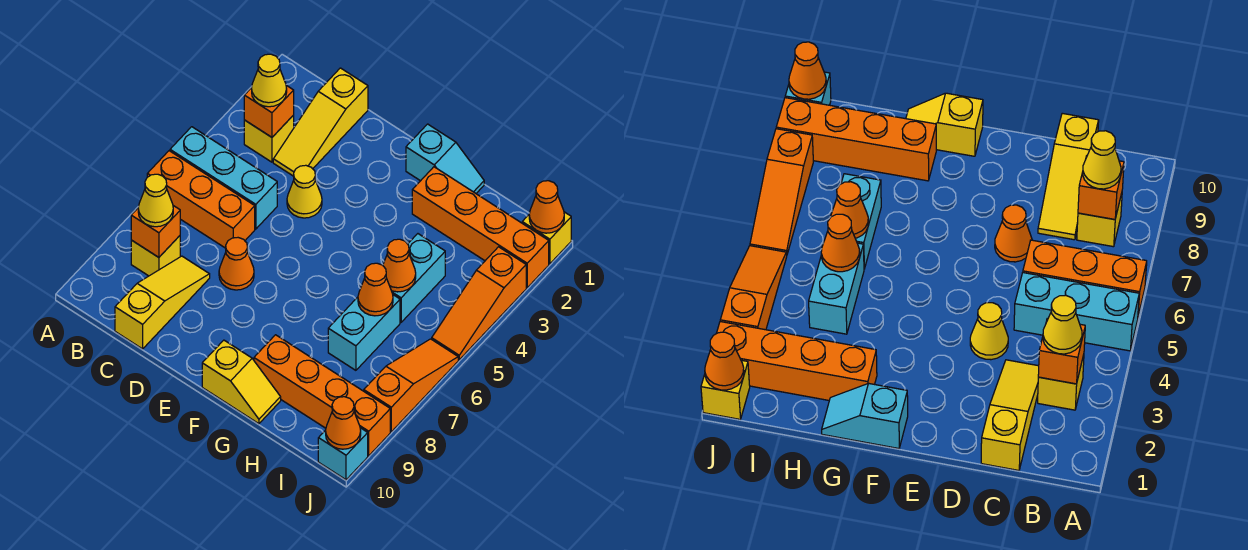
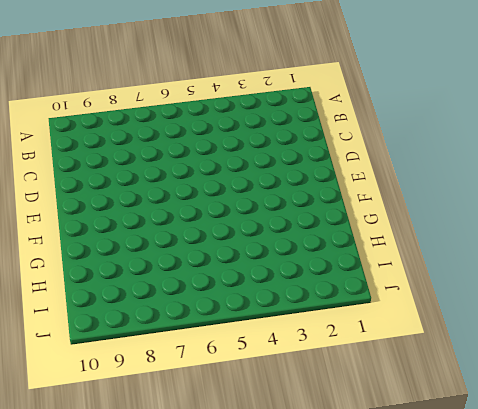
none -> cyan 1x3 brick [170,127,277,229]
none -> orange 1x3 brick [147,151,255,248]
none -> yellow 1x1 brick [244,115,294,162]

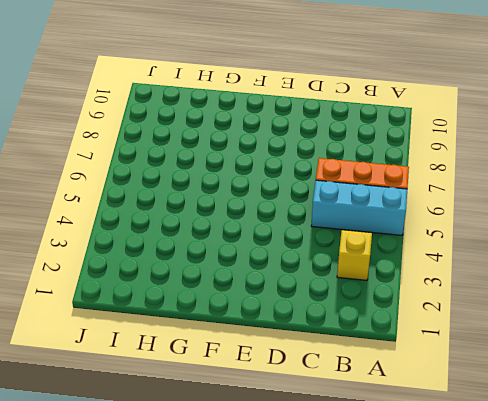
none -> yellow 1x1 brick [131,236,180,276]
none -> yellow 1x3 slope [273,68,368,176]
none -> yellow 1x3 slope [115,256,210,349]

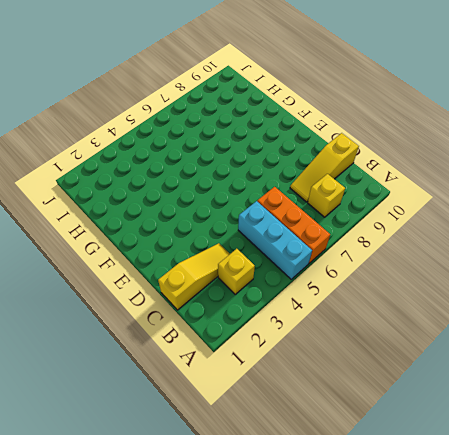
none -> yellow 1x1 cone [287,165,322,218]
none -> orange 1x1 cone [219,238,254,290]
none -> cyan 1x2 slope [406,124,484,193]

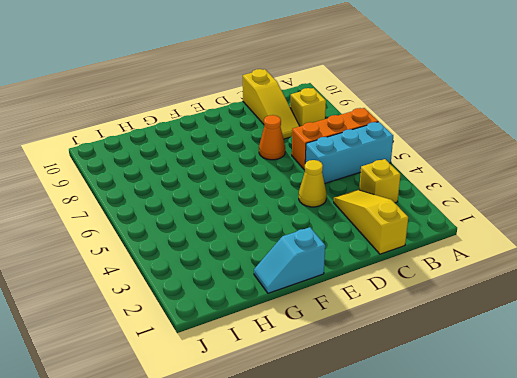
none -> yellow 1x2 slope [202,340,281,424]
none -> orange 1x4 brick [412,167,549,288]
none -> orange 1x4 brick [254,335,390,456]

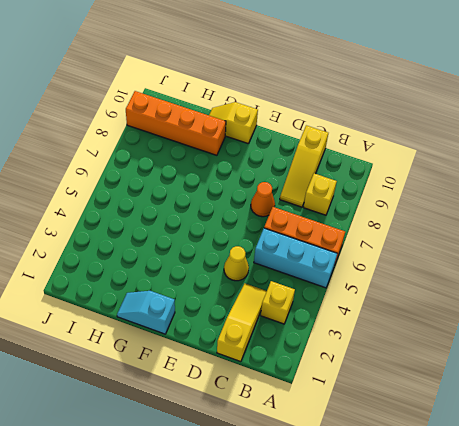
none -> orange 1x4 brick [412,167,549,288]
none -> cyan 1x2 brick [392,234,445,322]
none -> cyan 1x2 brick [328,295,400,370]

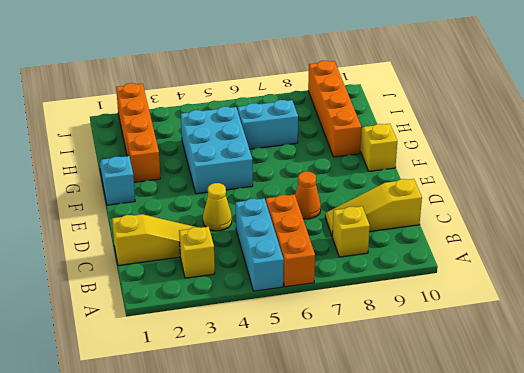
cyan 2x3 brick [181,107,253,194] -> cyan 1x2 brick [392,234,445,322]
none -> yellow 1x1 brick [522,212,571,264]
none -> orange 1x3 slope [432,247,526,360]
none -> orange 1x3 slope [364,339,458,432]

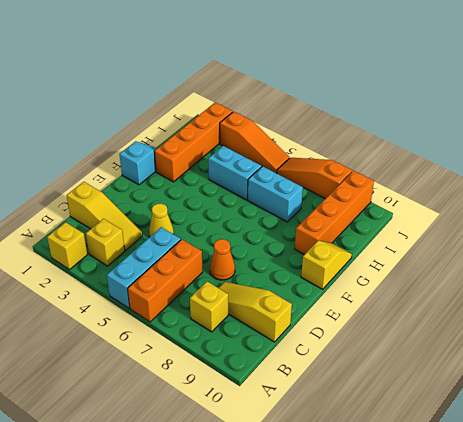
yellow 1x1 brick [47,222,87,270] -> yellow 1x1 brick moved to [522,212,571,264]
none -> cyan 1x1 brick [318,428,368,480]
none -> orange 1x1 brick [244,85,294,137]
none -> orange 1x1 brick [131,206,180,257]

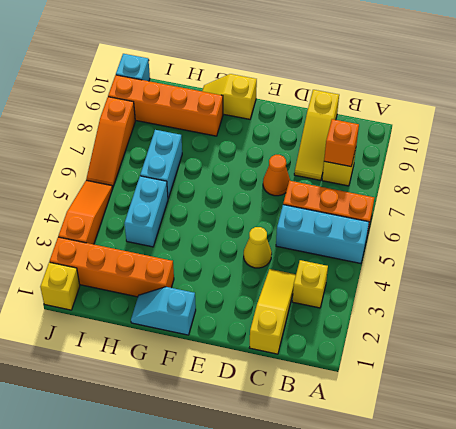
none -> orange 1x1 brick [244,85,294,137]
none -> orange 1x1 cone [383,239,416,292]
none -> orange 1x1 cone [358,263,393,316]

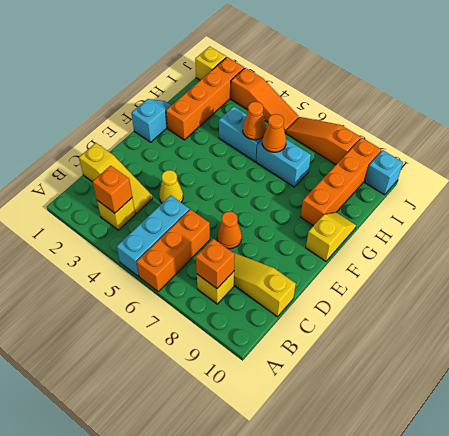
none -> orange 1x1 cone [529,181,564,233]
none -> orange 1x1 cone [326,397,361,449]
none -> yellow 1x1 cone [252,54,287,107]

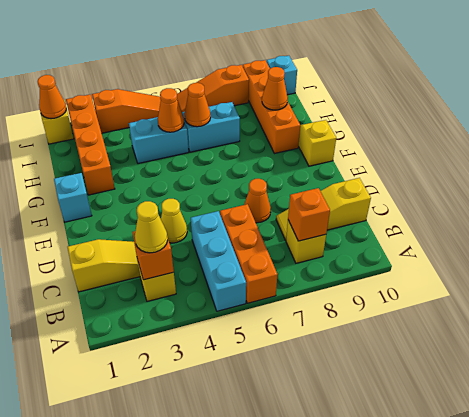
orange 1x1 cone [262,67,288,110] -> orange 1x1 cone moved to [326,397,361,449]
none -> yellow 1x1 cone [138,174,173,227]

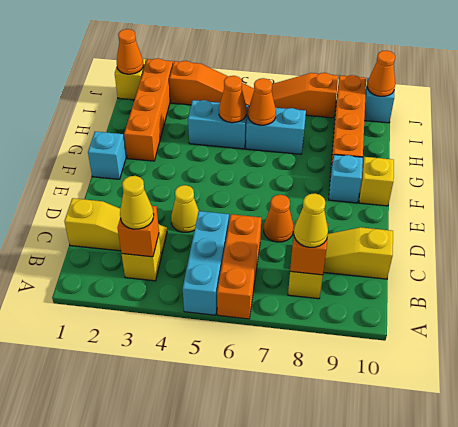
cyan 1x1 brick [329,155,363,203] -> none

